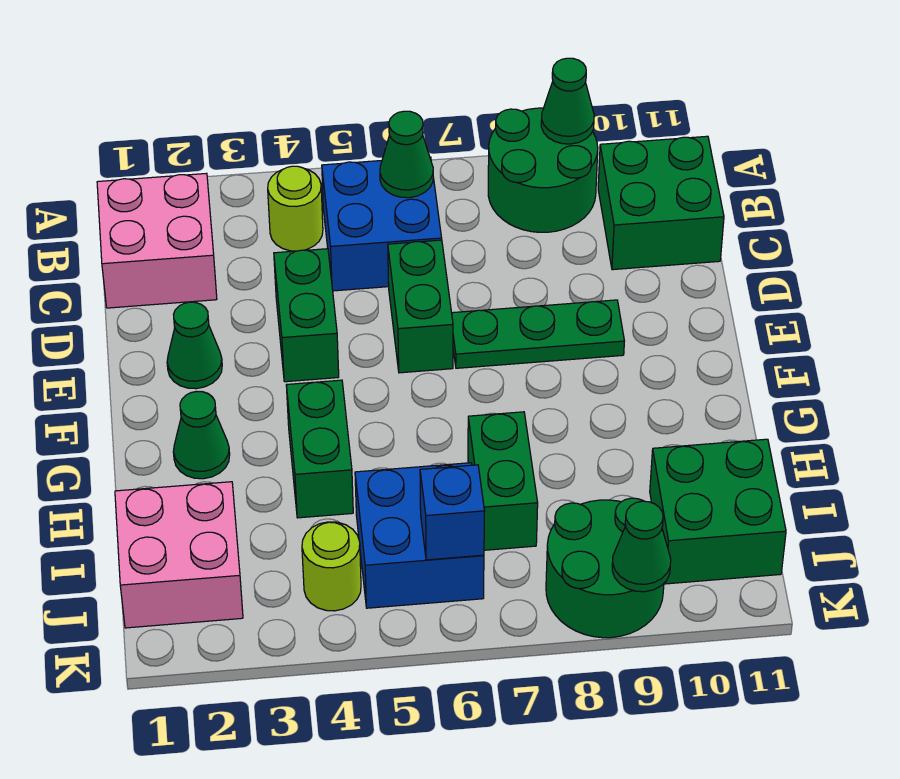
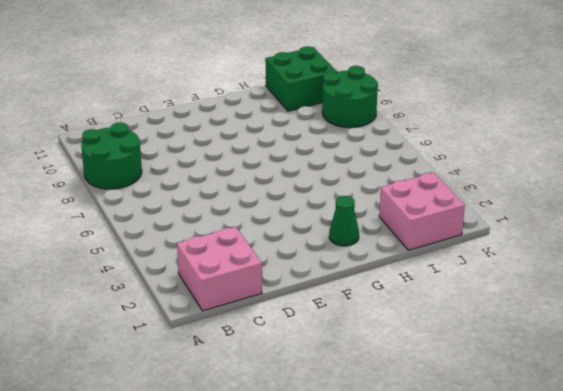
none -> lime 1x1 round brick [268,166,323,251]
none -> blue 2x2 brick [322,157,442,291]
none -> green 2x2 brick [598,136,724,270]

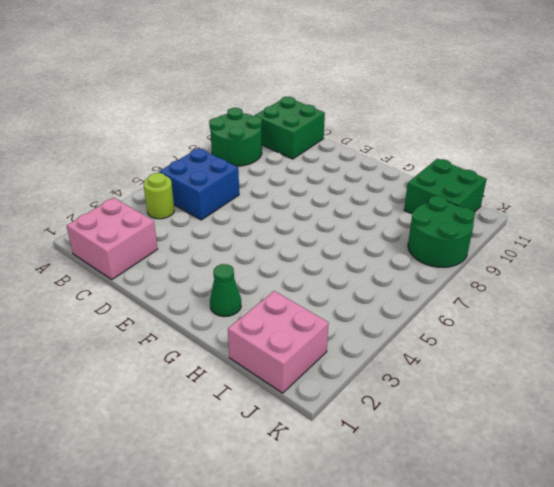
none -> green 1x2 brick [274,249,339,382]
none -> green 1x2 brick [388,240,453,373]
none -> green 1x1 cone [167,302,222,389]

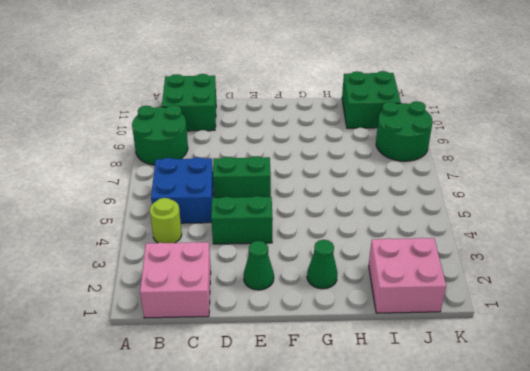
none -> green 1x3 plate [452,300,624,368]
none -> green 1x2 brick [286,380,353,518]
none -> green 1x2 brick [468,412,538,550]

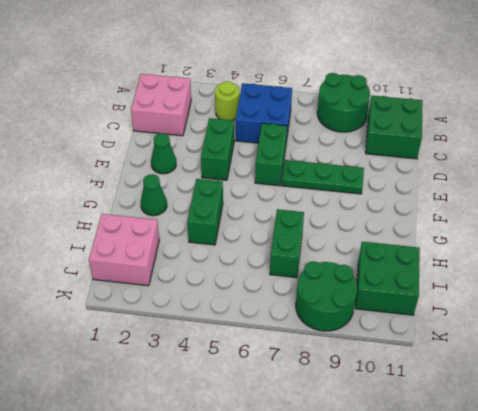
none -> blue 2x2 brick [355,463,484,608]
none -> lime 1x1 round brick [302,522,361,611]
none -> green 1x1 cone [541,58,594,144]

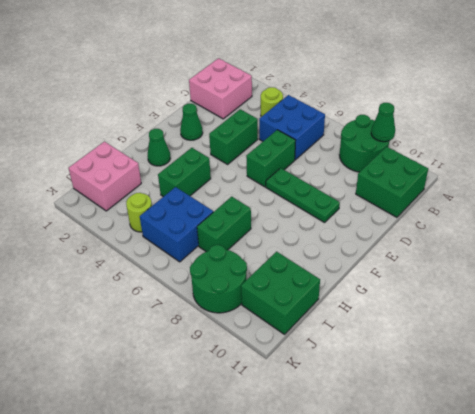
none -> green 1x1 cone [380,111,433,198]
none -> blue 1x1 brick [420,465,485,560]
none -> green 1x1 cone [612,501,671,592]

